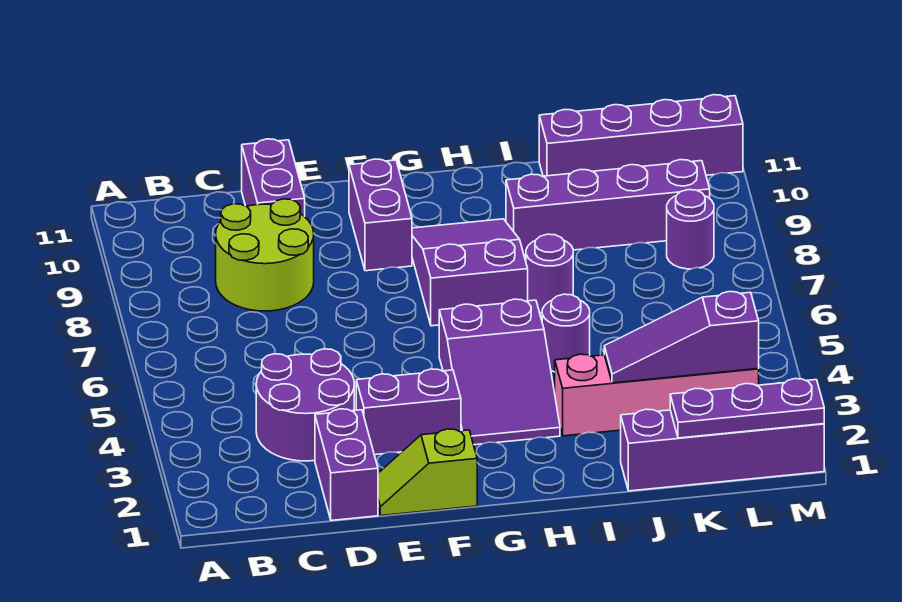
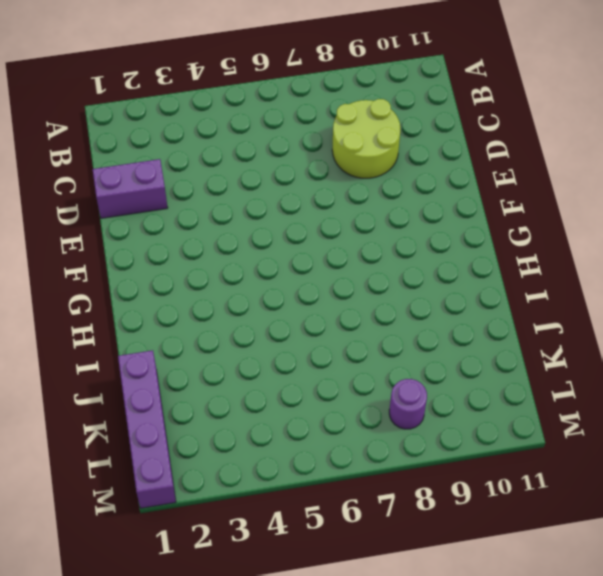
none -> purple 2x2 round brick [256,349,354,461]
none -> purple 1x2 brick [242,139,305,217]
none -> lime 1x2 slope [378,429,477,516]

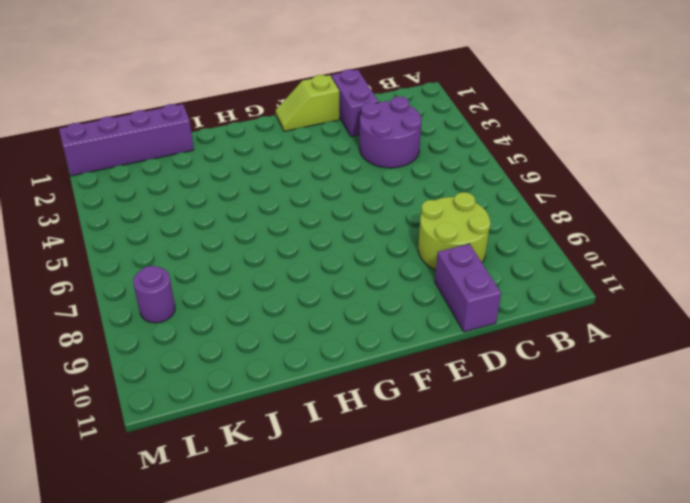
lime 1x2 slope [276,75,339,131] -> lime 1x2 slope turned to [378,429,477,516]
none -> purple 1x2 brick [356,369,461,455]
none -> purple 1x2 brick [349,159,412,271]
none -> purple 2x3 slope [439,299,560,445]

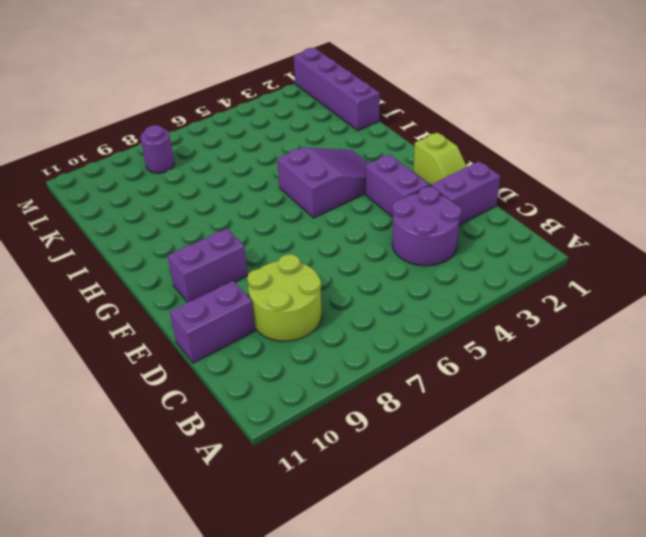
none -> purple 2x3 slope [412,219,528,326]
none -> pink 1x4 brick [555,354,759,436]
none -> purple 1x1 round brick [542,294,590,372]

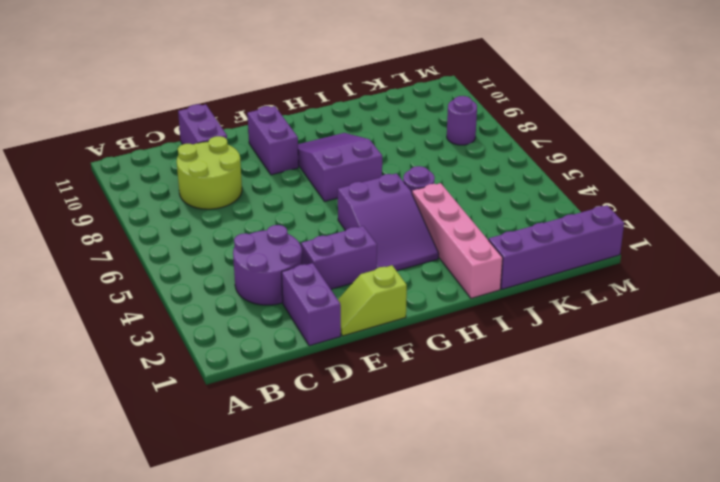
pink 1x4 brick [412,183,503,298] -> pink 1x4 brick turned to [555,354,759,436]
none -> purple 1x1 round brick [526,234,573,313]
none -> purple 1x4 brick [506,160,710,255]
none -> purple 1x4 brick [539,95,743,176]

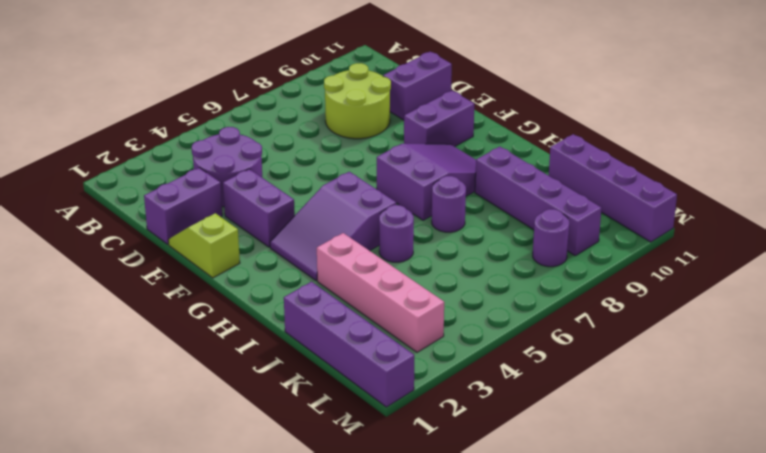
none -> purple 1x3 slope [604,292,759,383]
none -> purple 1x3 plate [670,379,824,438]

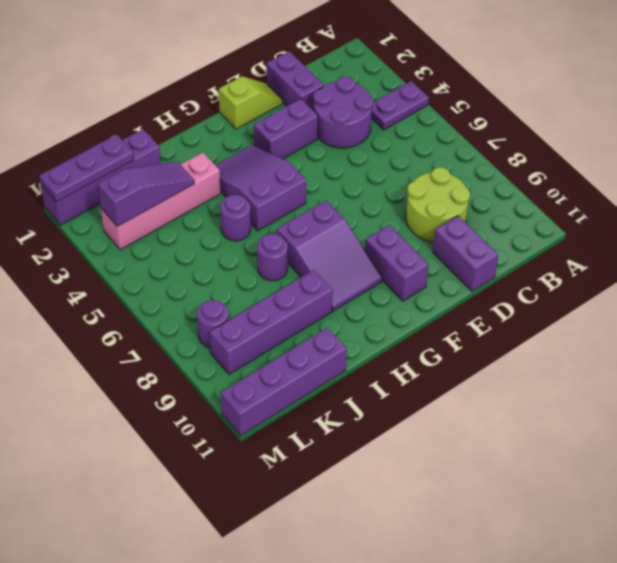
purple 1x2 plate [371,81,429,130] -> none

